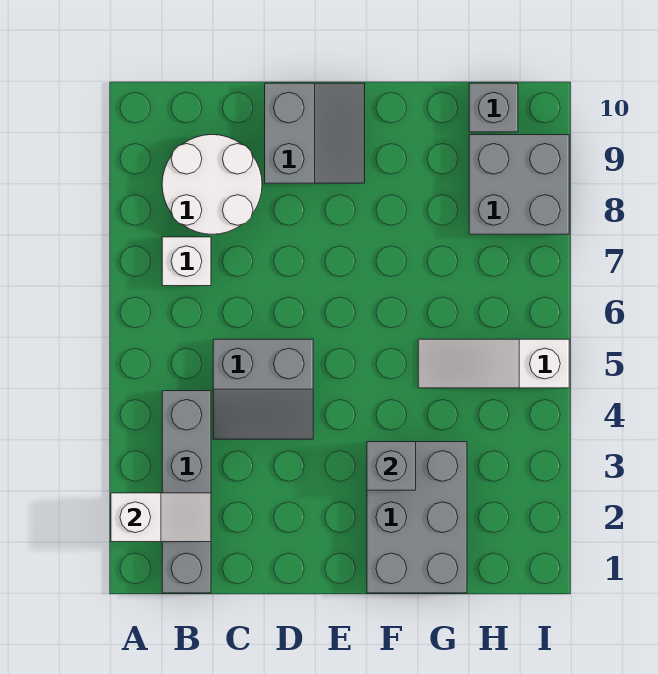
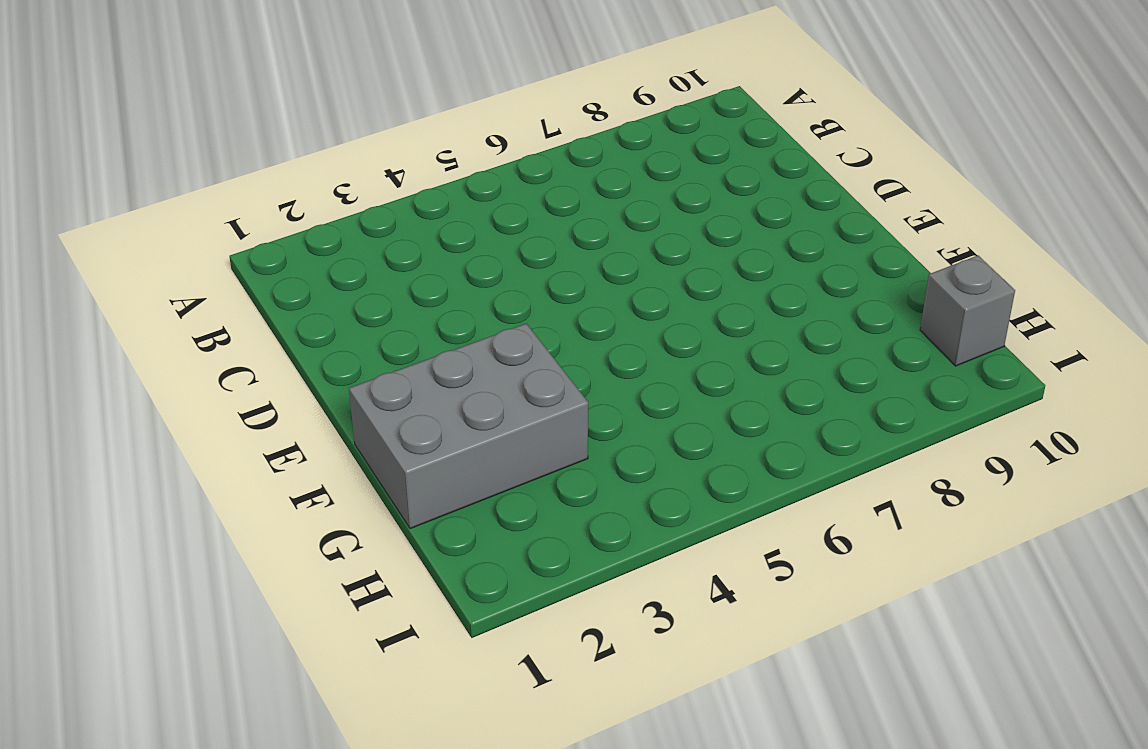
none -> grey 1x4 brick [162,391,211,593]
none -> white 1x1 brick [162,237,211,286]

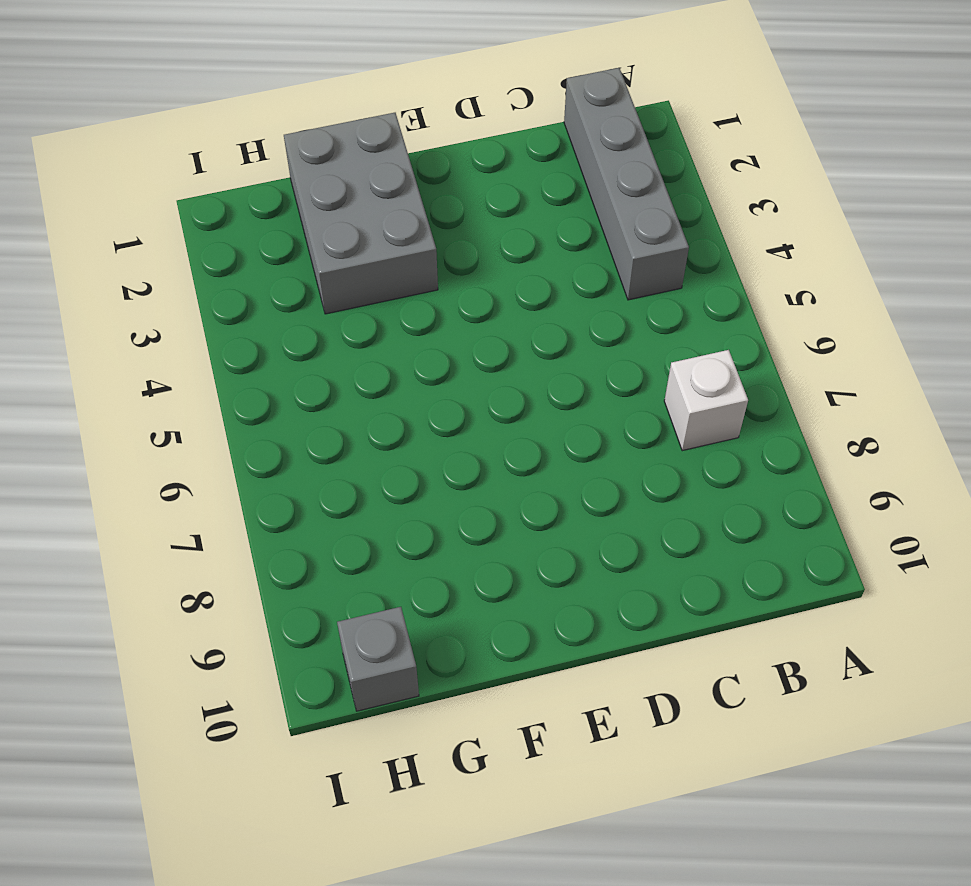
none -> white 2x2 round brick [162,135,262,234]
none -> grey 2x2 slope [213,339,313,439]

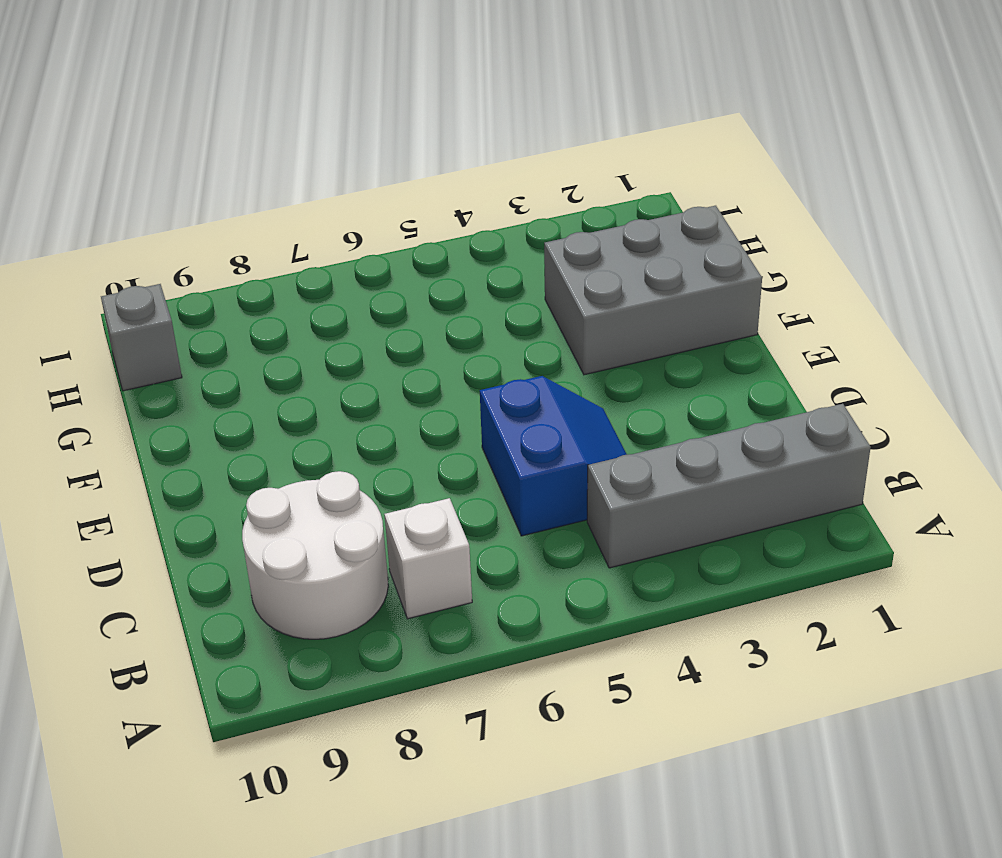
blue 2x2 slope [480,376,627,536] -> grey 2x2 slope [213,339,313,439]
none -> grey 2x2 slope [265,83,365,183]
none -> white 1x3 slope [418,339,569,388]

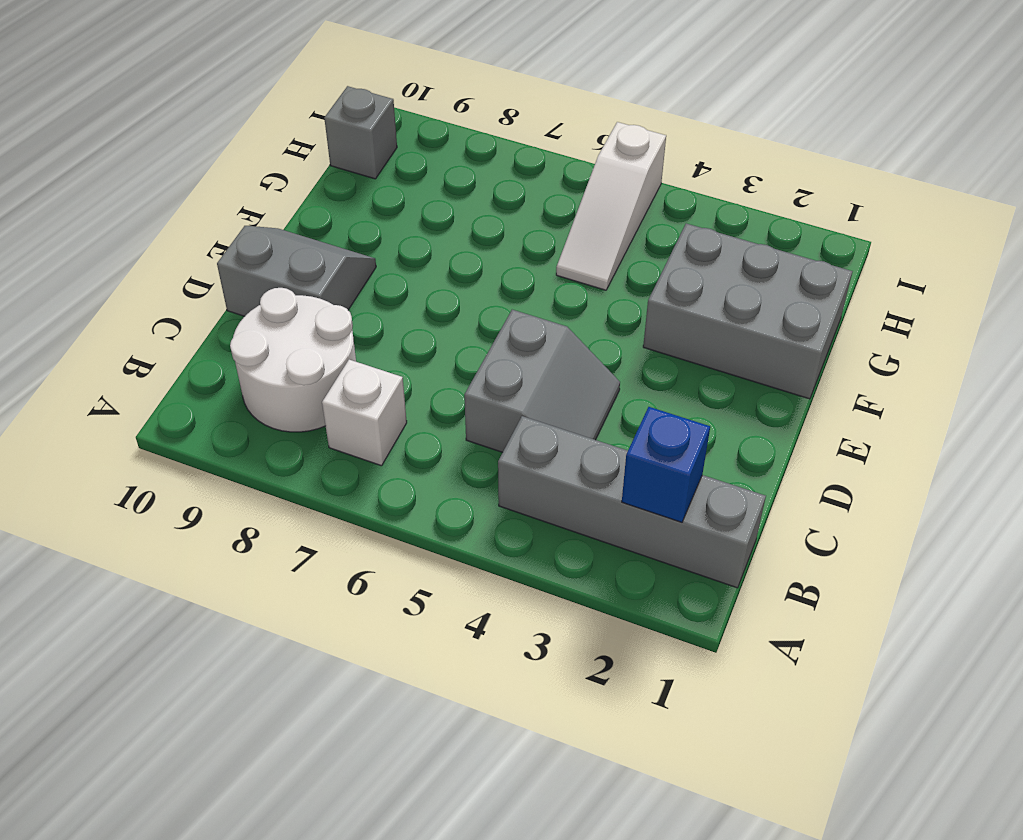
blue 1x1 brick [622,407,710,522] -> white 1x2 slope [111,493,211,542]
none -> grey 2x2 brick [469,135,569,234]
none -> grey 1x1 brick [367,442,416,490]

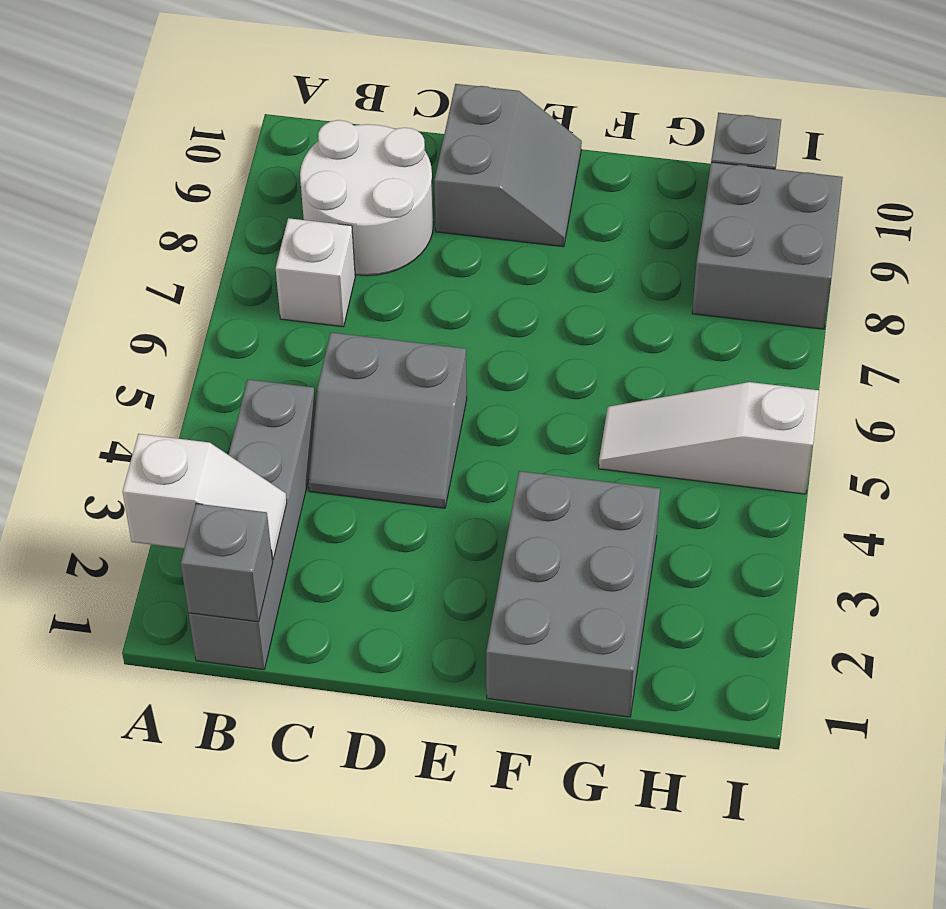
grey 1x1 brick [181,504,273,622] -> grey 1x1 brick moved to [367,442,416,490]

